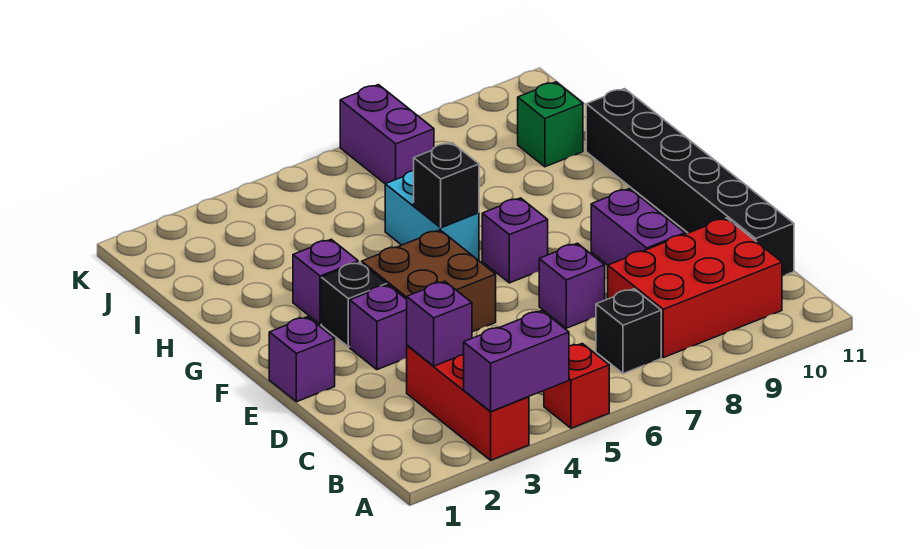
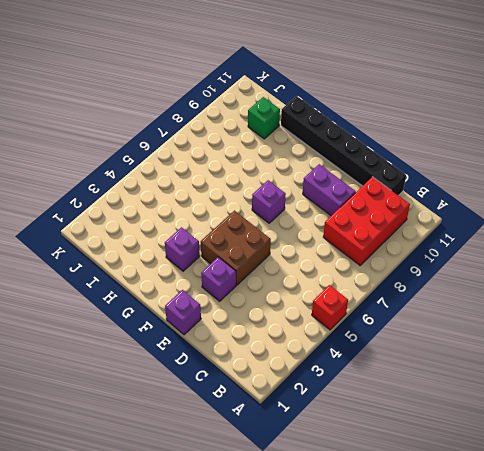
none -> red 1x3 brick [407,345,529,460]
none -> black 1x1 brick [596,289,661,374]
none -> purple 1x1 brick [539,243,605,328]

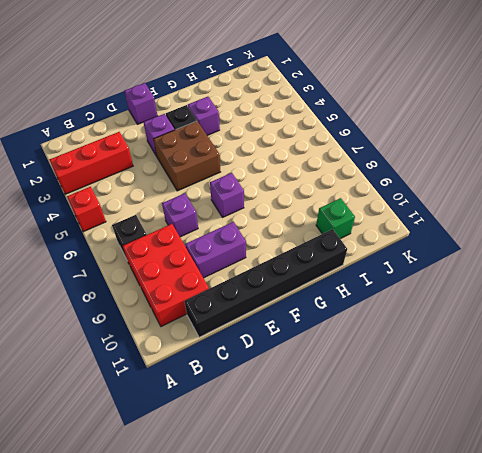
none -> cyan 1x2 brick [385,170,479,261]
none -> purple 1x2 brick [340,85,434,184]
none -> purple 1x2 brick [464,311,569,411]

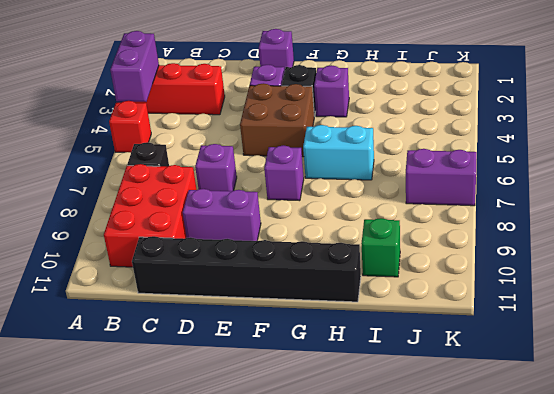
none -> purple 1x1 brick [407,281,472,366]
none -> black 1x1 brick [414,143,479,227]

